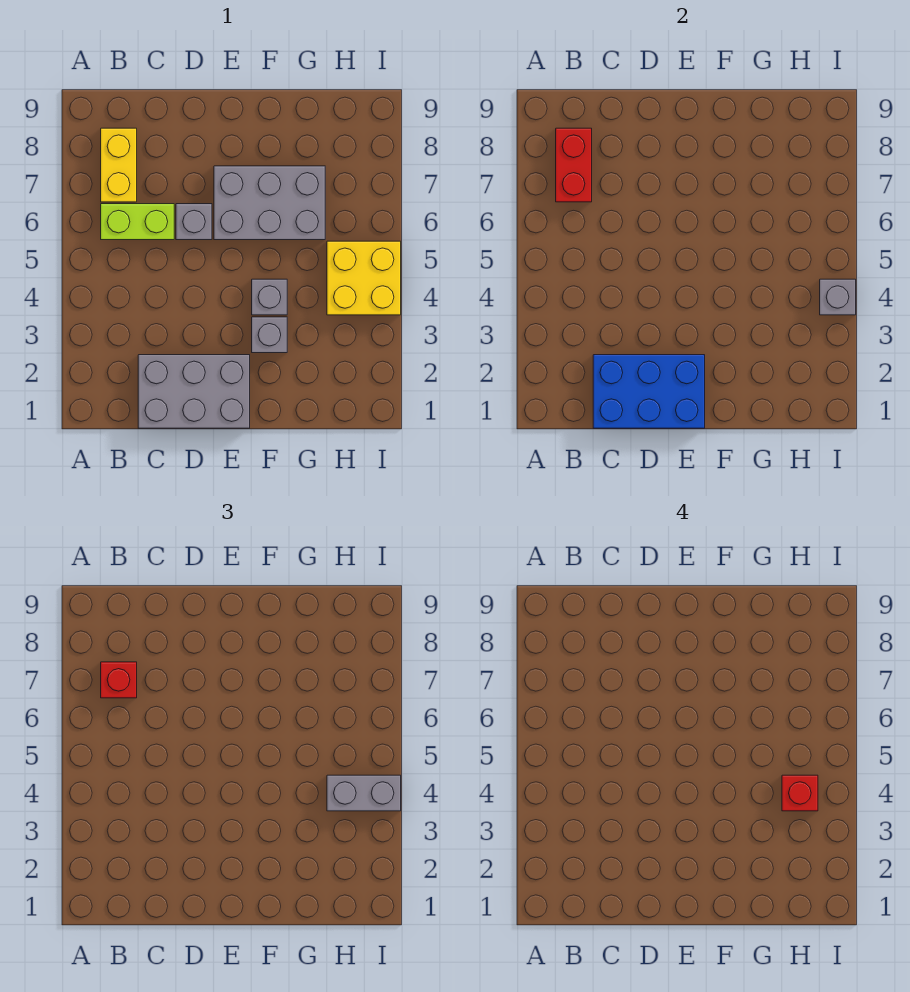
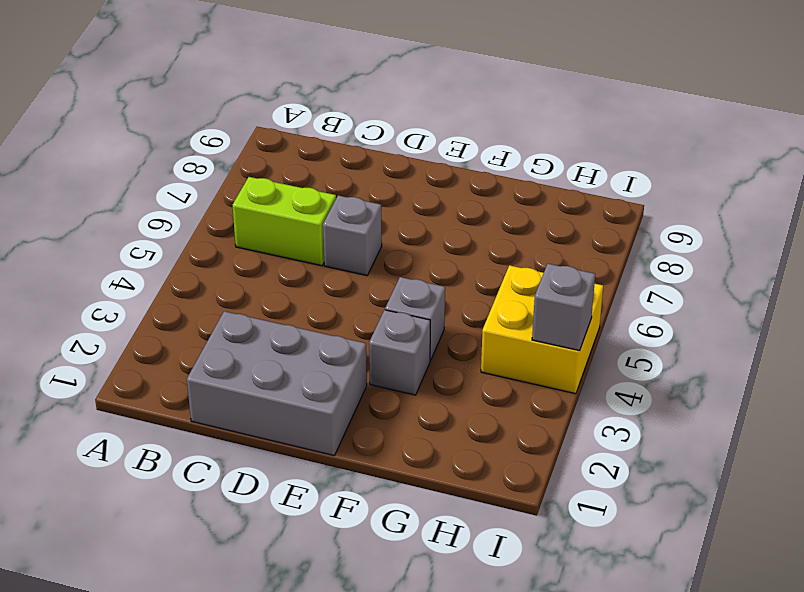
none -> yellow 1x2 brick [101,128,137,202]
none -> grey 2x3 brick [214,166,325,240]
none -> red 1x2 brick [556,128,592,202]

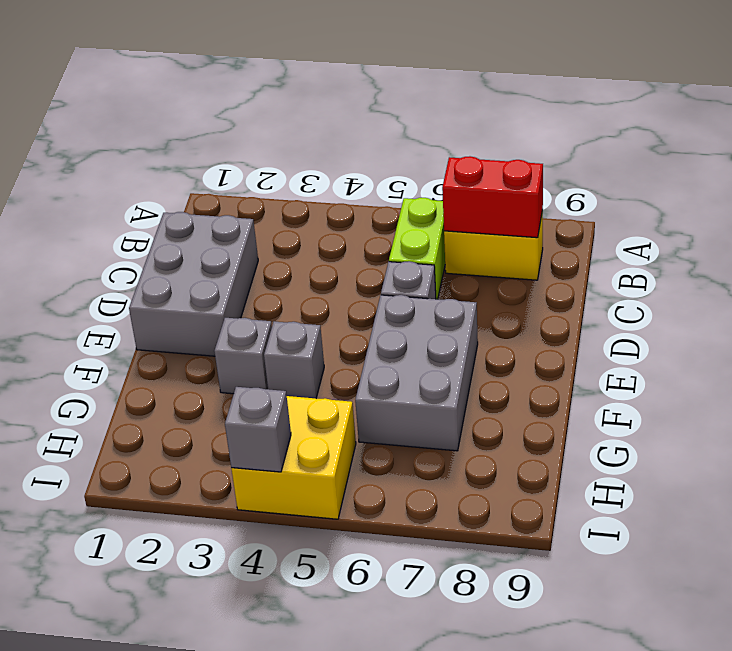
none -> blue 2x3 brick [593,355,705,428]
none -> red 1x1 brick [101,662,137,698]
none -> grey 1x2 brick [327,775,401,811]

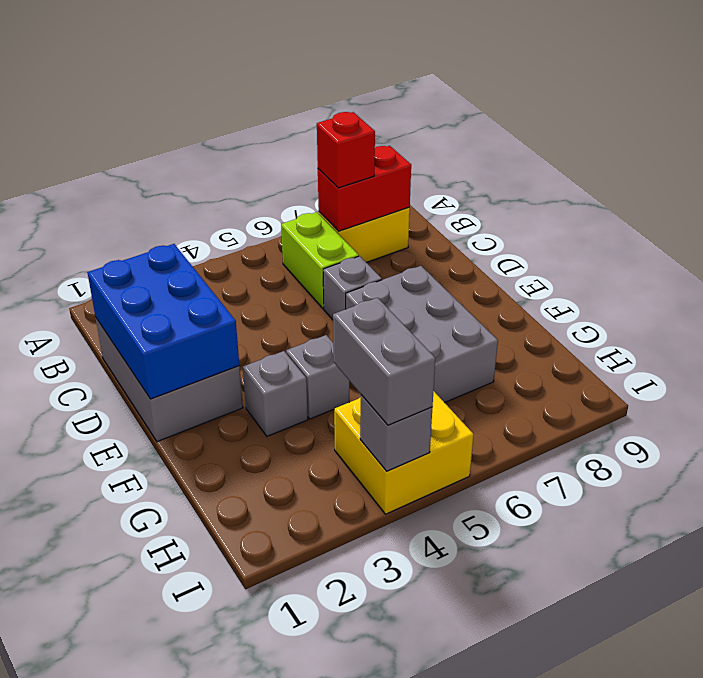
none -> red 1x1 brick [782,775,818,811]

